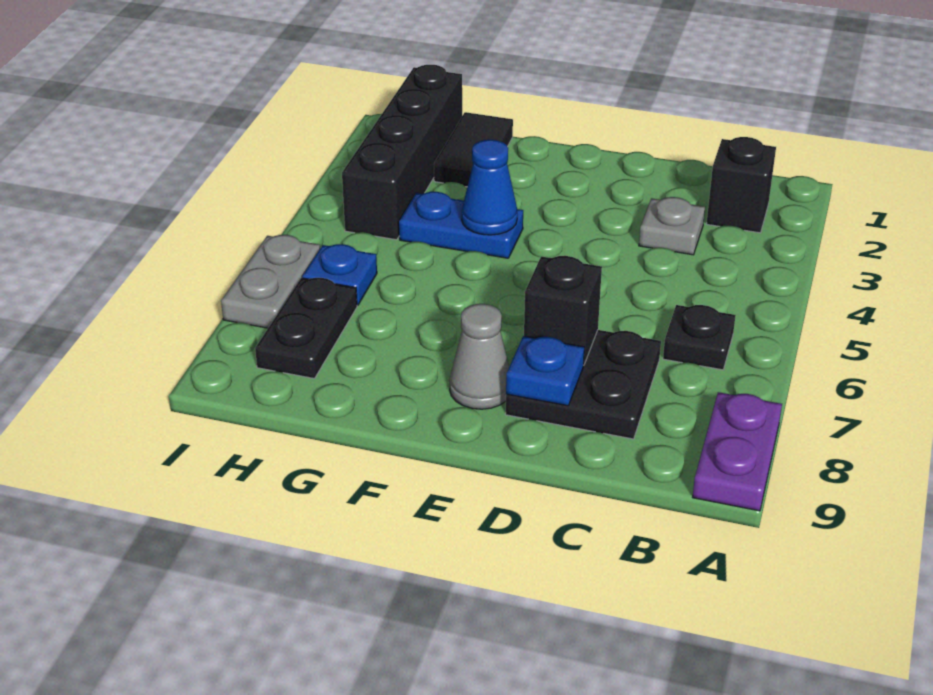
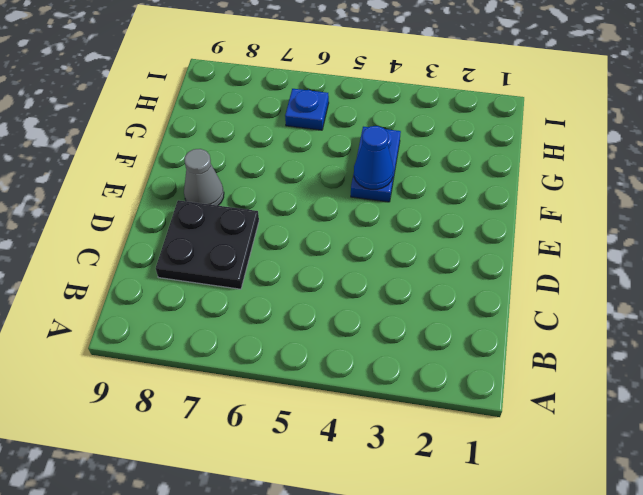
none -> purple 1x2 plate [693,392,782,511]
none -> black 1x1 brick [706,137,776,233]
none -> black 1x1 plate [663,305,736,370]

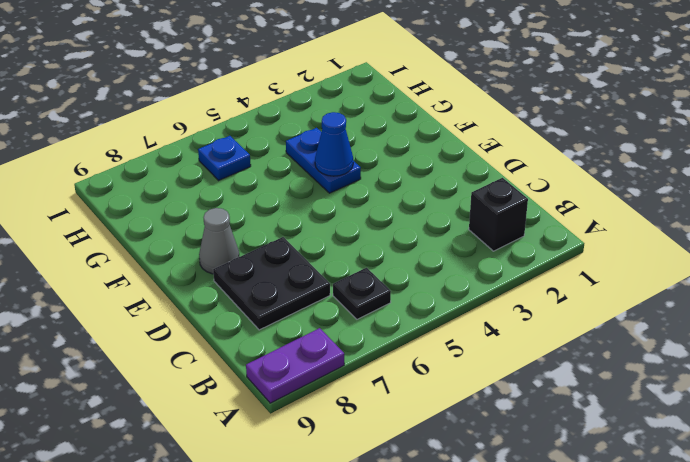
none -> grey 1x1 plate [639,197,705,255]
none -> black 1x2 tile [434,112,513,187]
none -> black 1x4 brick [342,65,462,240]

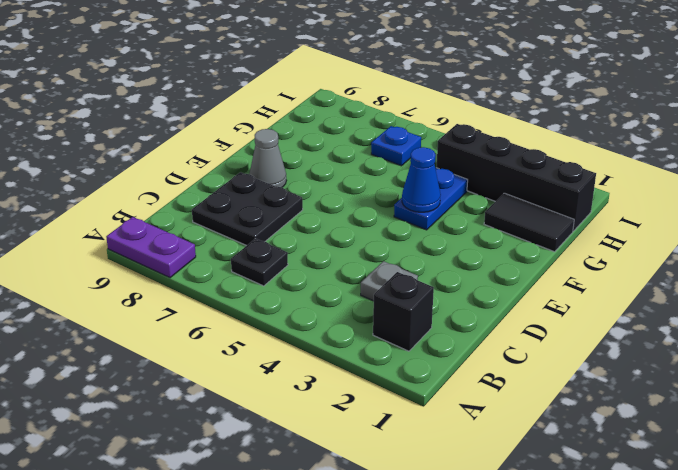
none -> black 1x2 plate [255,278,357,379]
none -> grey 1x2 plate [221,235,320,328]
none -> black 1x1 brick [524,256,602,364]

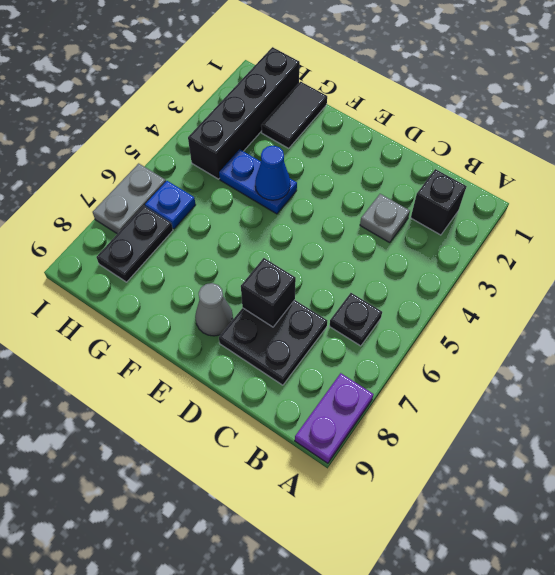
none -> blue 1x1 plate [506,336,584,406]

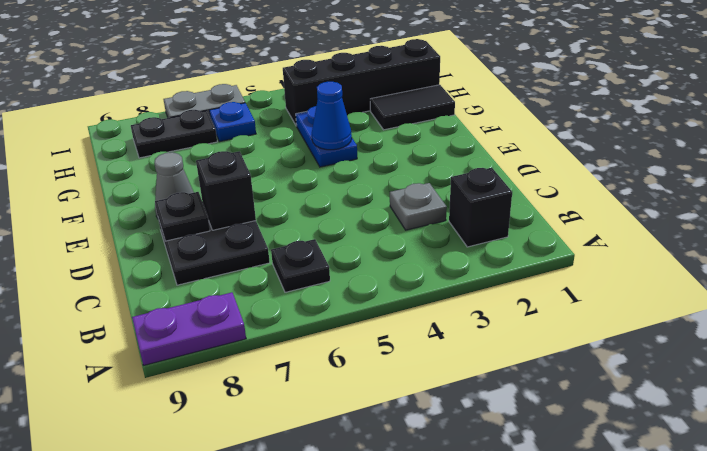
black 1x1 plate [155,192,210,241] -> blue 1x1 plate [506,336,584,406]

